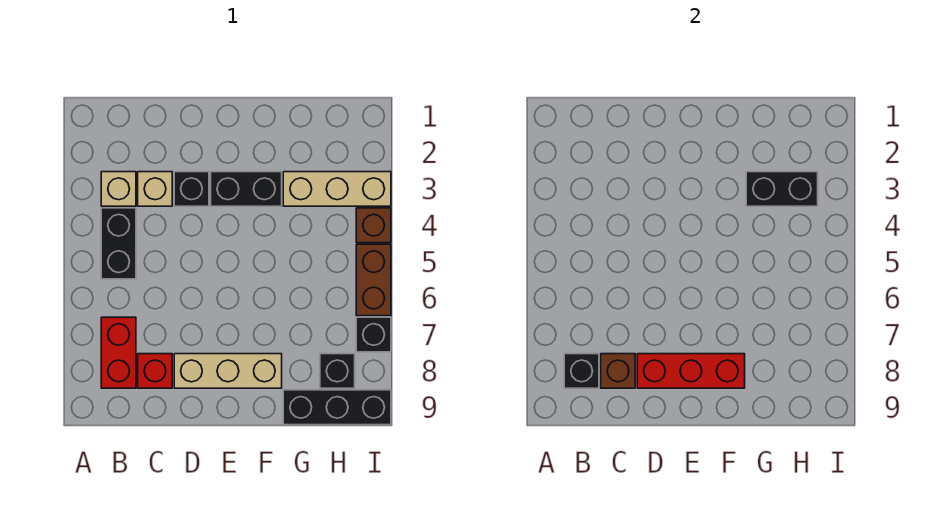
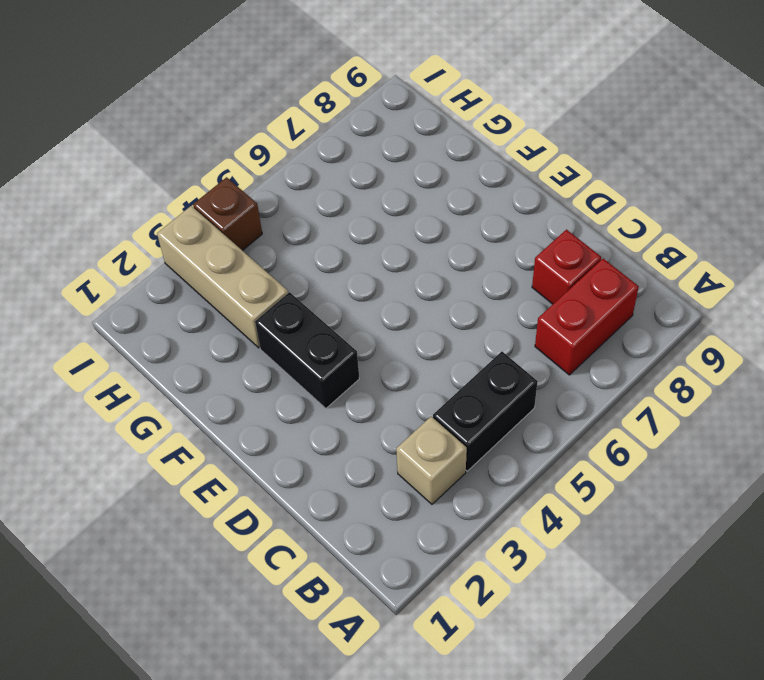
none -> tan 1x1 brick [138,172,172,206]
none -> black 1x1 brick [174,172,209,206]
none -> tan 1x3 brick [174,354,282,388]

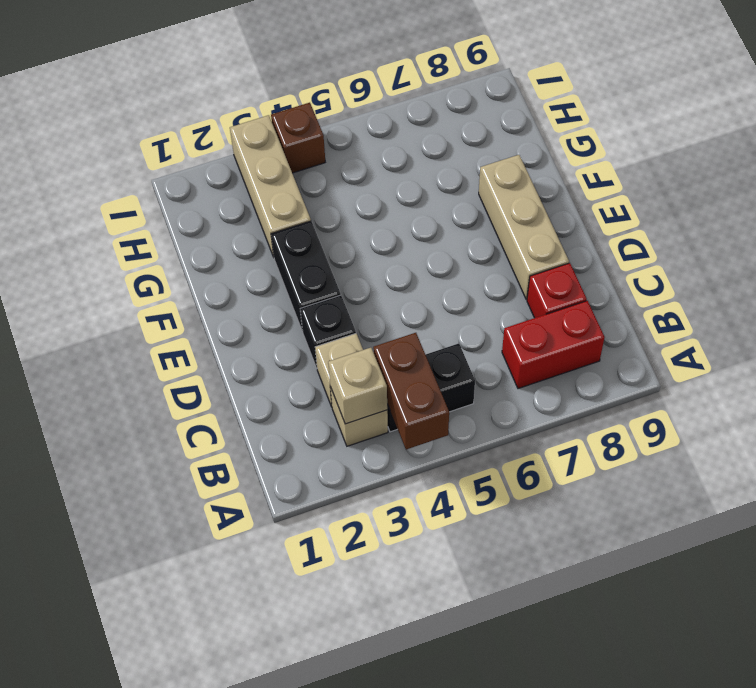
brown 1x2 brick [373,333,449,449] -> brown 1x2 brick turned to [356,244,391,316]
tan 1x1 brick [328,348,387,424] -> none
none -> black 1x3 brick [283,390,391,425]
none -> black 1x1 brick [320,354,355,388]
none -> black 1x1 brick [356,317,391,352]

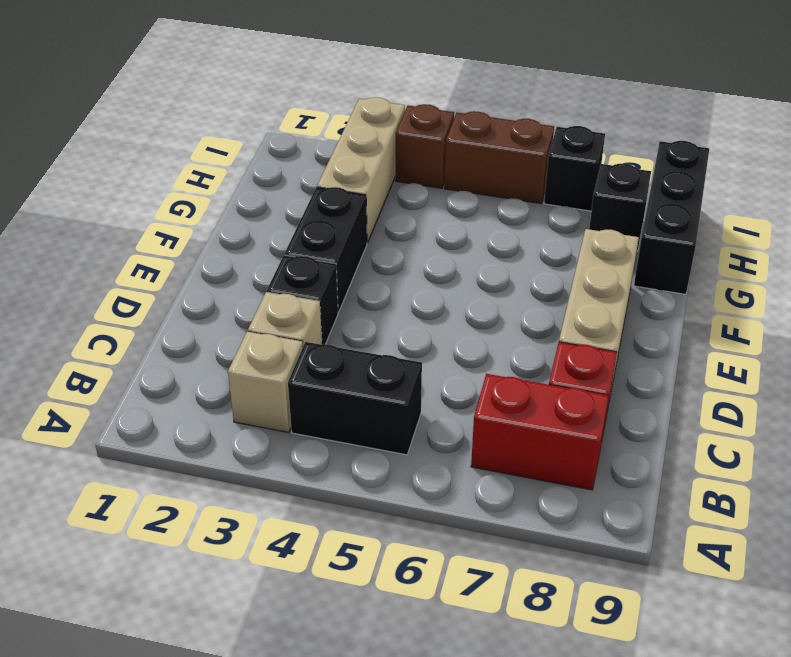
none -> black 1x1 brick [564,354,599,388]
none -> brown 1x1 brick [601,354,635,388]
none -> red 1x3 brick [637,354,745,388]

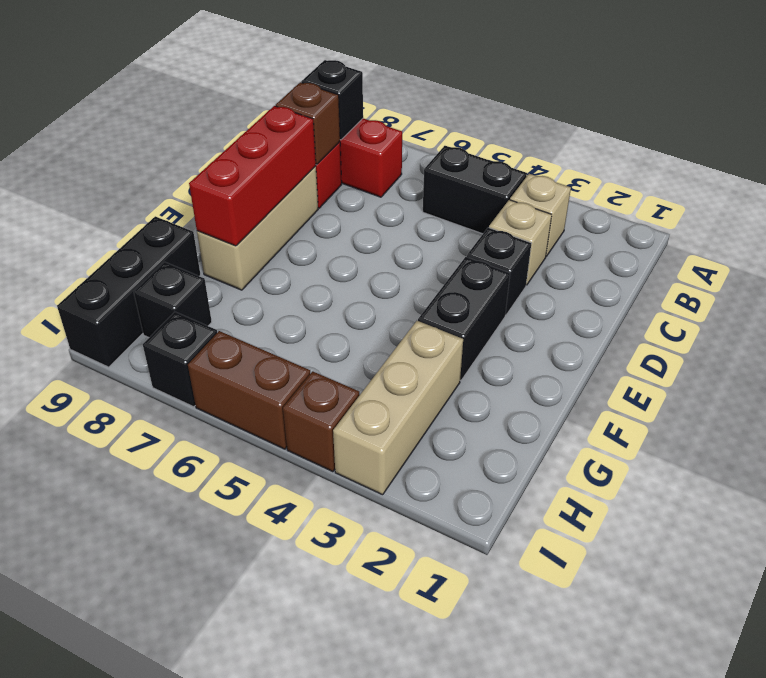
none -> black 1x2 brick [746,172,818,206]

